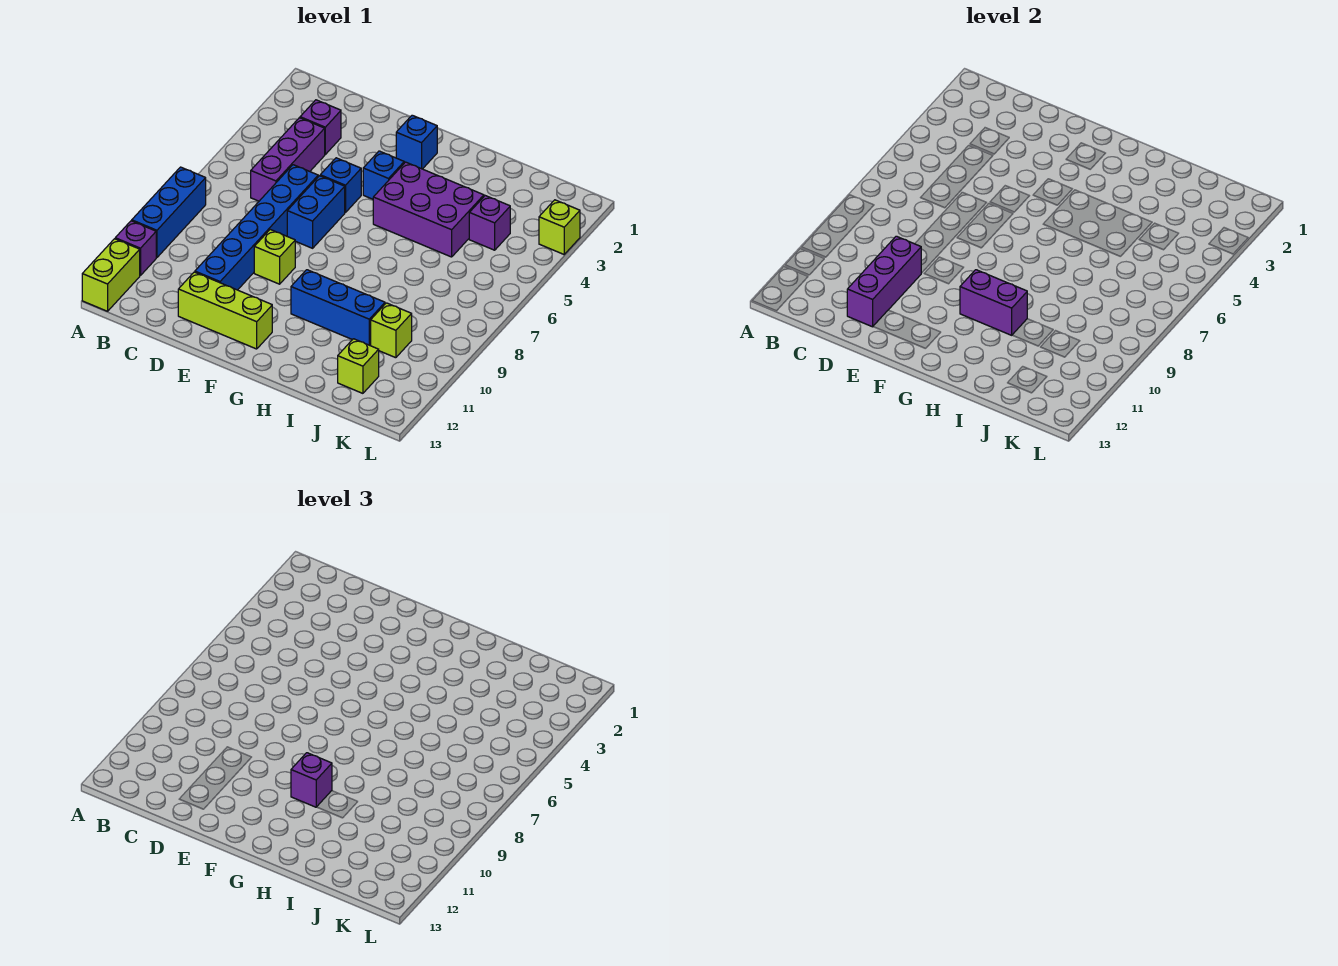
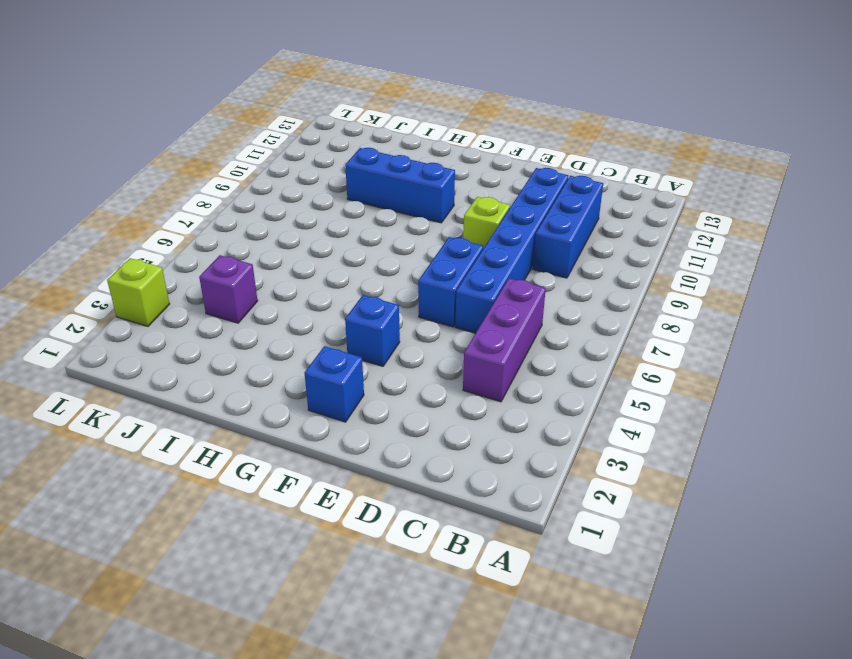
blue 1x3 brick [533,176,603,278] -> blue 1x3 brick moved to [132,167,206,258]
none -> purple 1x1 brick [115,221,156,276]
none -> lime 1x2 brick [82,239,140,311]
none -> purple 1x1 brick [300,100,341,154]

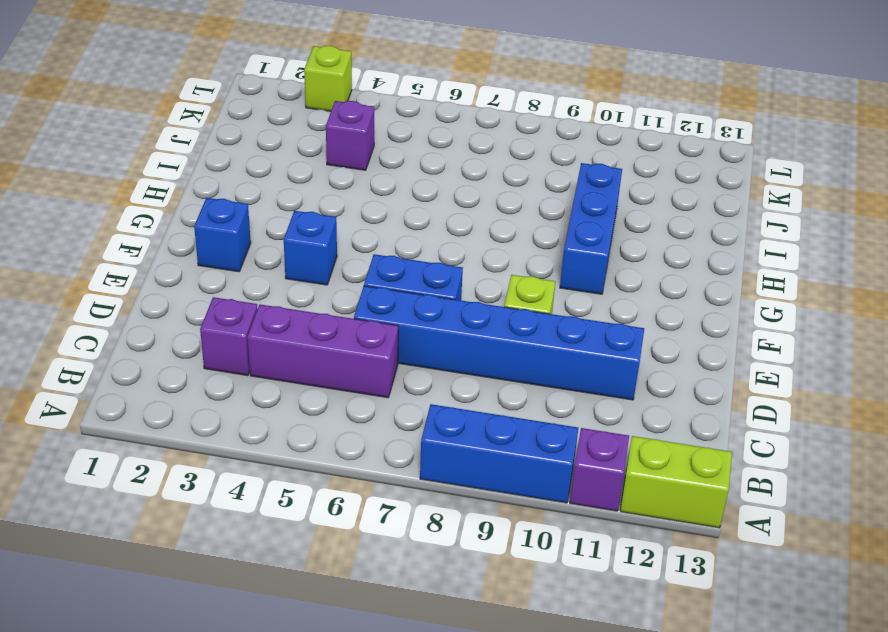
none -> lime 1x3 brick [178,272,272,349]
none -> blue 1x1 brick [320,158,361,213]
none -> purple 2x3 brick [373,162,484,257]

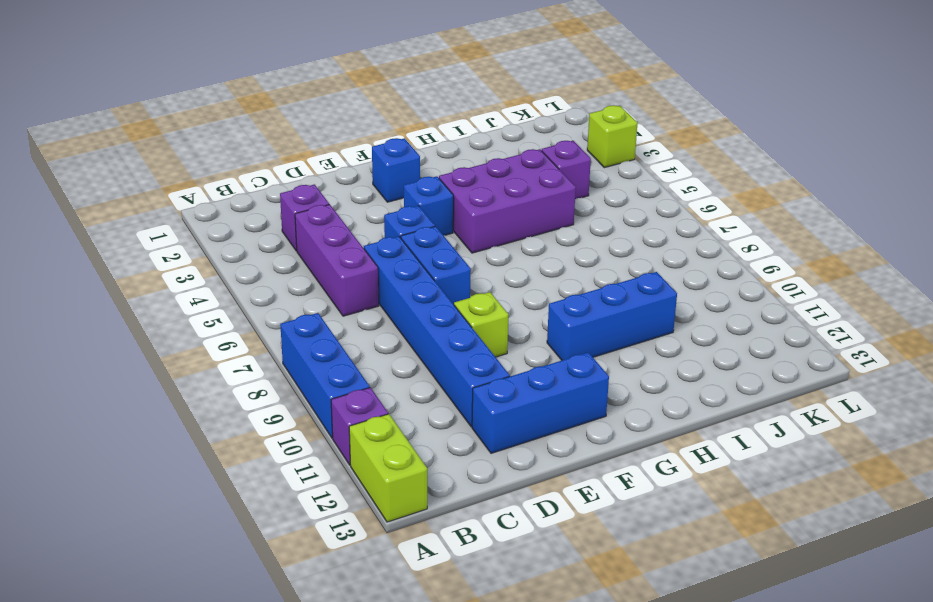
blue 1x3 brick [472,352,609,453] -> lime 1x3 brick [178,272,272,349]
none -> lime 1x1 brick [370,303,412,358]
none -> lime 1x1 brick [338,339,379,393]
none -> purple 1x3 brick [847,236,921,327]

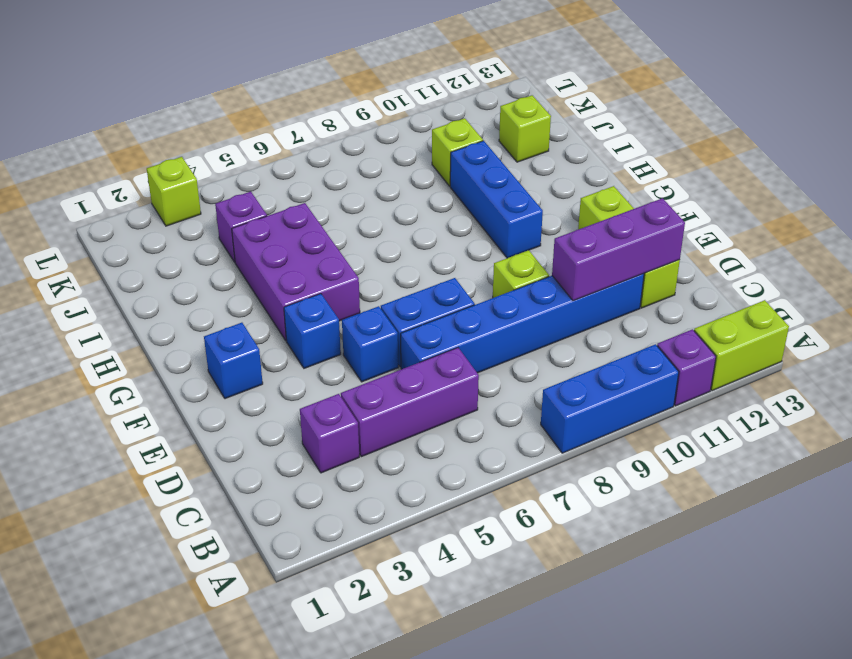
none -> purple 1x2 brick [960,270,1027,335]
none -> purple 1x1 brick [291,753,332,807]

